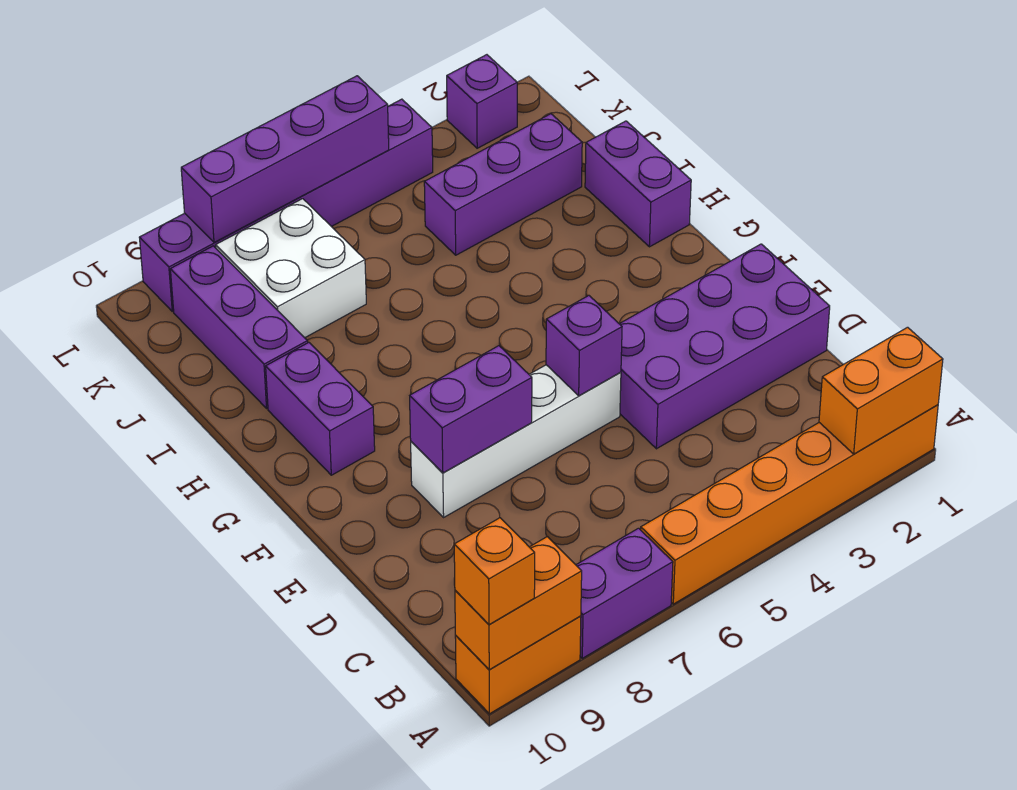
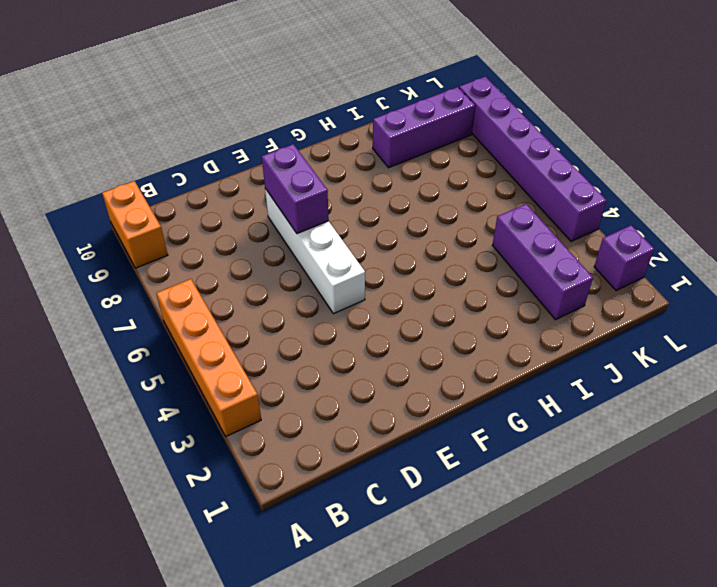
orange 1x4 brick [156,279,261,436] -> orange 1x6 brick [641,405,938,604]
none -> purple 1x2 brick [576,528,673,658]
none -> purple 2x4 brick [620,244,830,449]
none -> purple 1x2 brick [266,343,375,475]

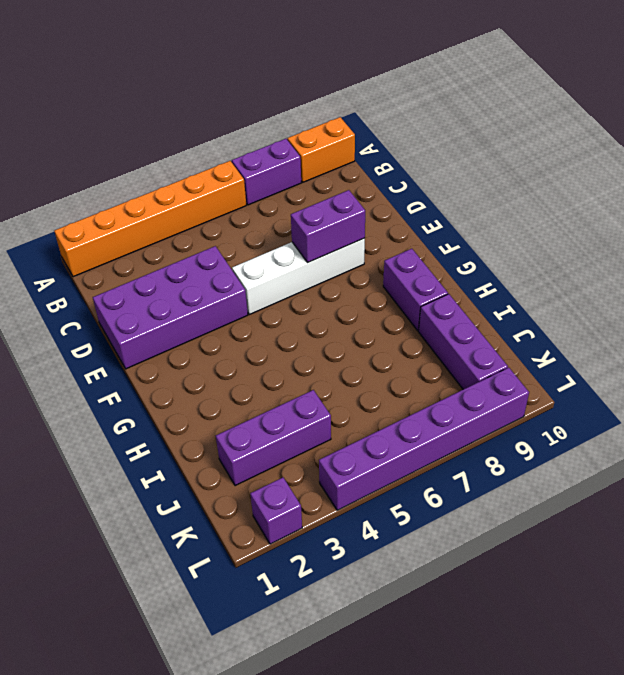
none -> purple 1x2 brick [585,121,691,247]
none -> white 2x2 brick [216,199,366,338]
none -> orange 1x2 brick [819,327,943,454]

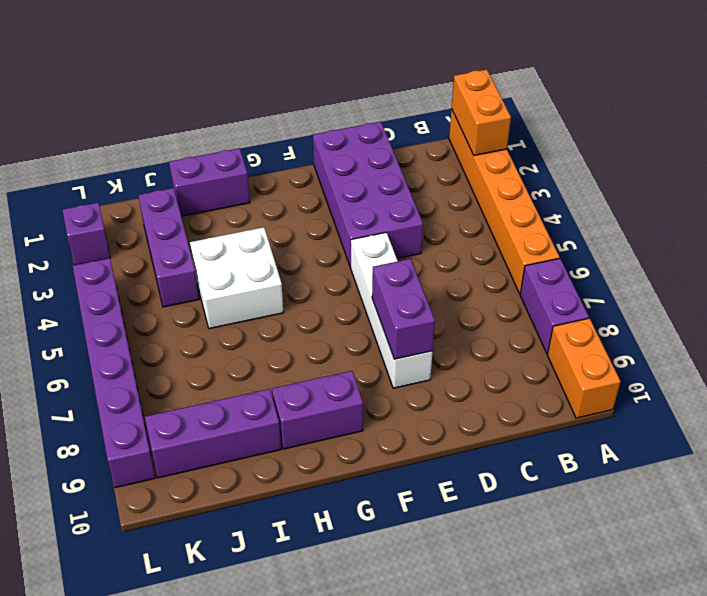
white 2x2 brick [190,227,284,329] -> white 2x2 brick moved to [216,199,366,338]
none -> orange 1x2 brick [455,537,582,670]
none -> purple 1x1 brick [546,296,622,396]
none -> purple 1x4 brick [181,76,389,242]

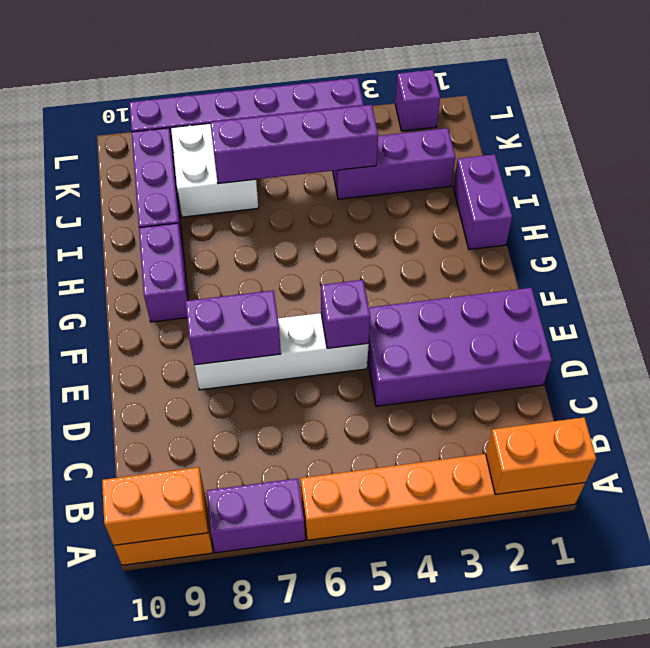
purple 1x4 brick [210,105,378,184] -> purple 1x4 brick moved to [181,76,389,242]
none -> orange 1x1 brick [454,518,535,625]

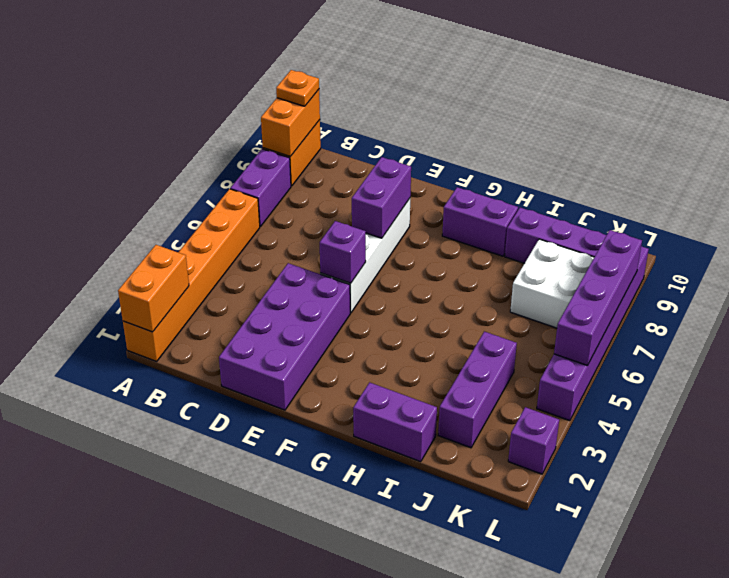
orange 1x1 plate [276,70,319,106] -> orange 1x1 brick [454,518,535,625]

